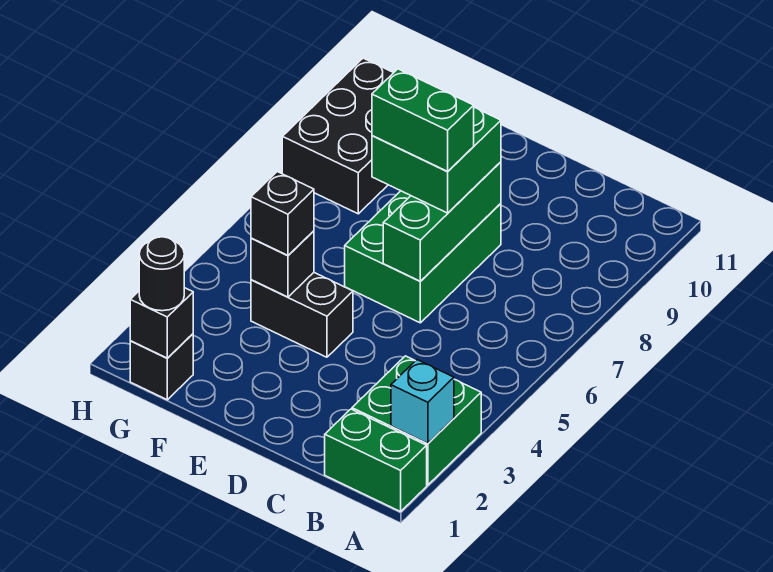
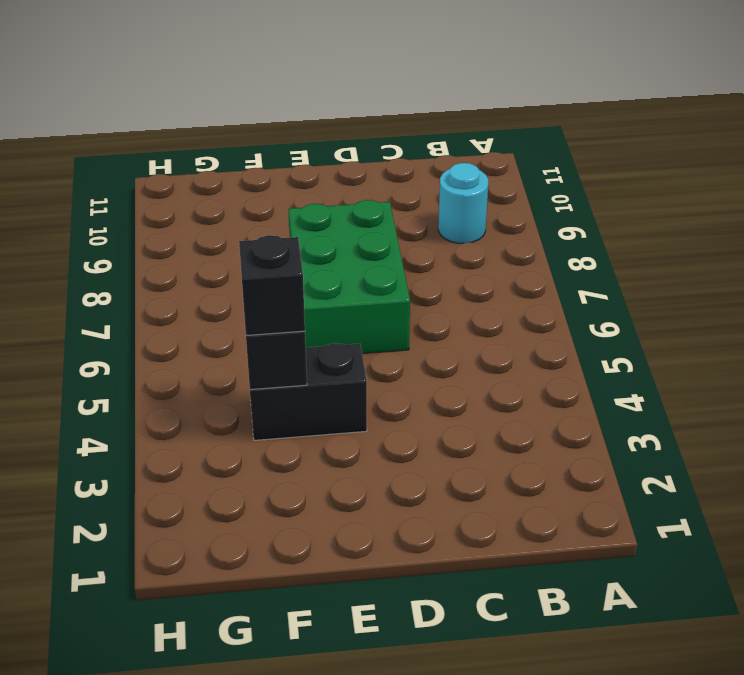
cyan 1x1 round brick [438,163,488,244] -> none
none -> green 1x2 brick [325,409,427,512]
none -> green 2x2 brick [352,356,481,485]
none -> black 1x1 brick [130,334,193,400]

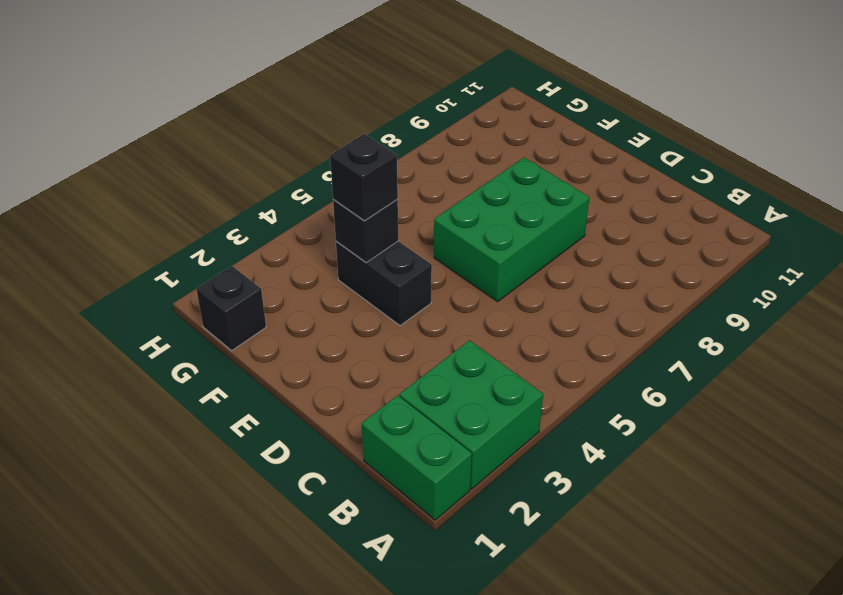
none -> black 2x3 brick [282,58,393,214]
none -> cyan 1x1 brick [391,360,454,443]
none -> green 1x3 brick [383,162,501,281]

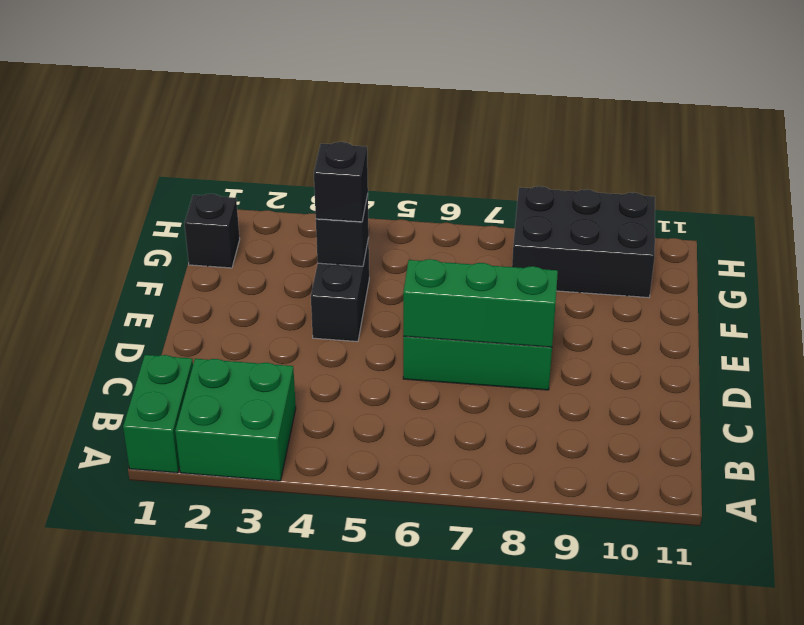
none -> cyan 1x1 brick [391,360,454,443]
none -> black 1x1 brick [130,288,193,358]
none -> green 2x2 brick [372,108,501,213]

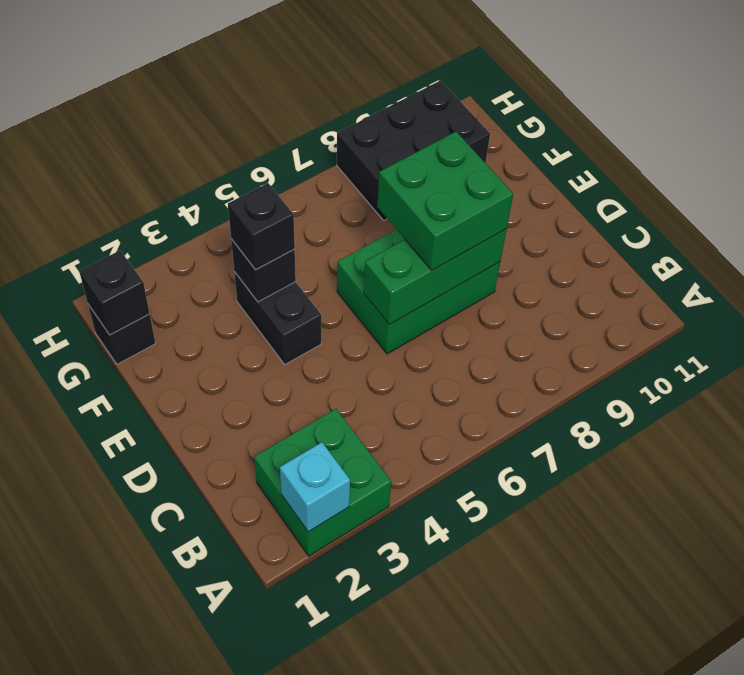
none -> green 1x2 brick [325,409,427,512]
none -> black 1x1 round brick [139,237,184,311]
none -> green 1x2 brick [372,69,474,172]

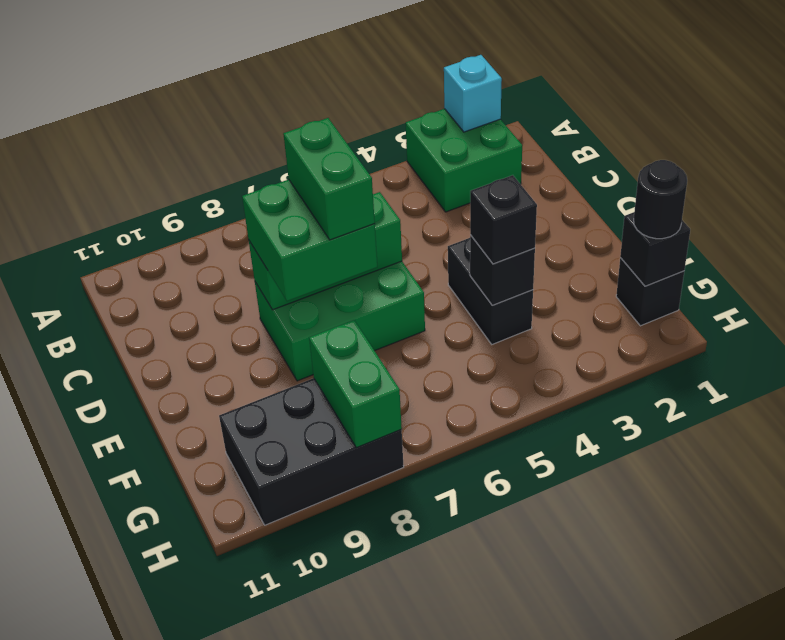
green 1x2 brick [309,320,402,448] -> green 1x2 brick moved to [325,409,427,512]

